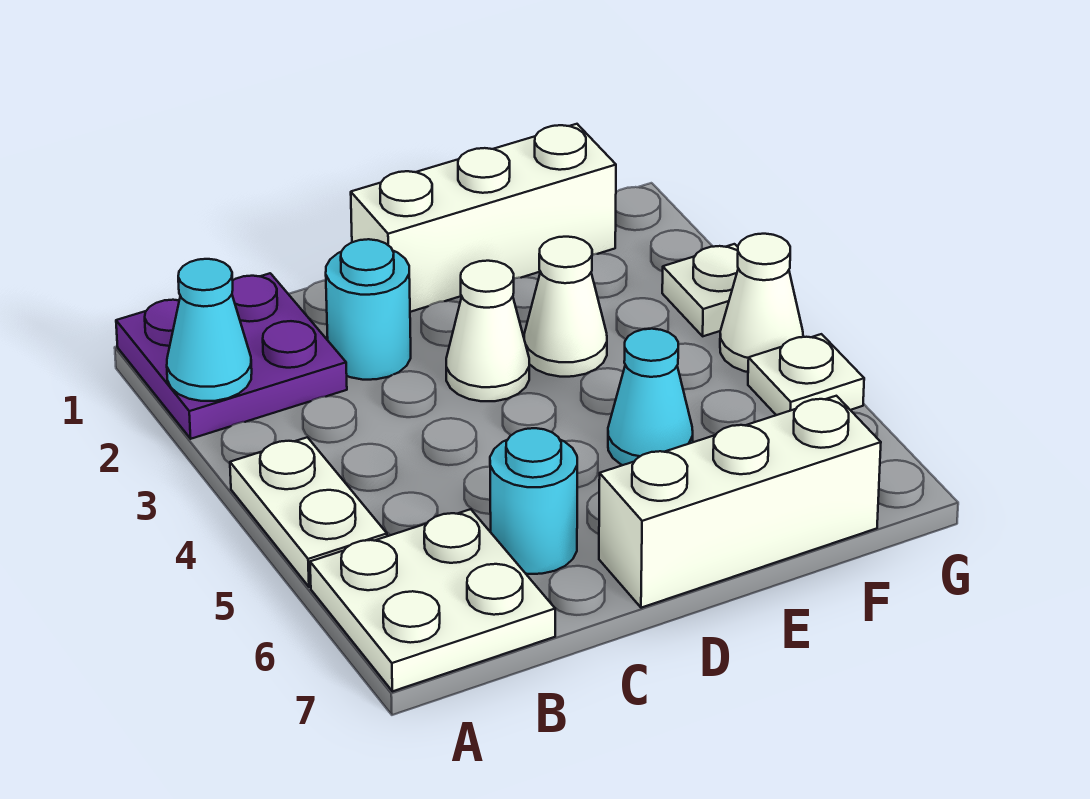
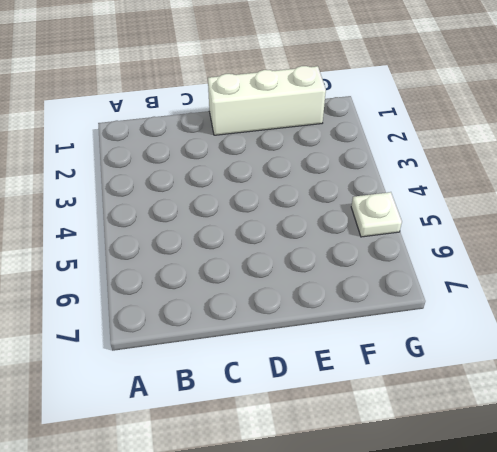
none -> purple 2x2 plate [116,273,347,439]
none -> white 1x2 plate [230,437,387,587]
none -> white 2x2 plate [310,509,555,691]

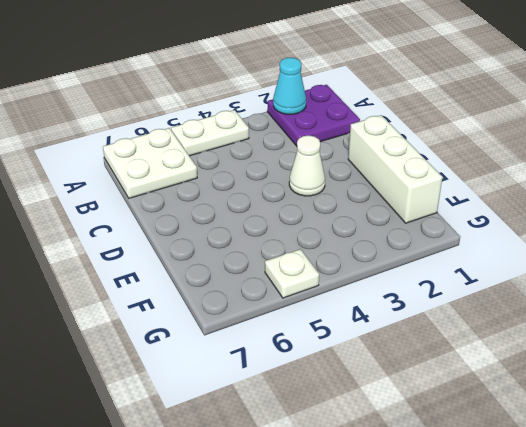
none -> cyan 1x1 round brick [326,239,411,380]
none -> cyan 1x1 round brick [490,428,577,574]
none -> white 1x3 brick [599,396,881,608]

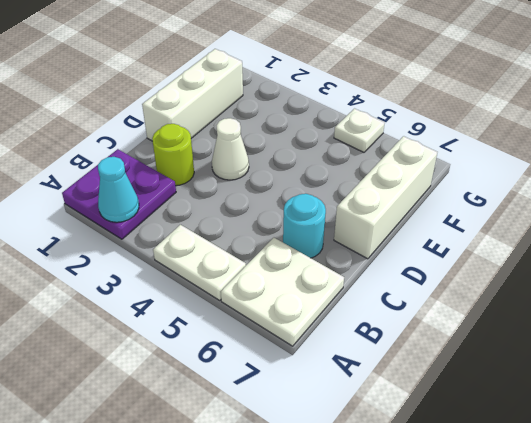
lime 1x1 round brick [152,124,194,186] -> cyan 1x1 round brick [326,239,411,380]
none -> white 1x1 cone [524,237,607,377]
none -> cyan 1x1 cone [608,329,693,465]
none -> white 1x1 plate [662,244,738,336]

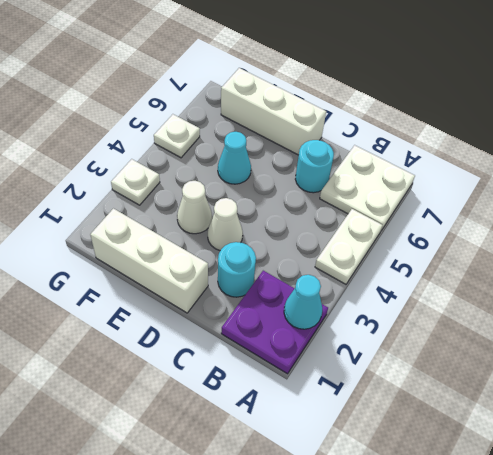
none -> white 1x1 cone [720,234,803,372]

